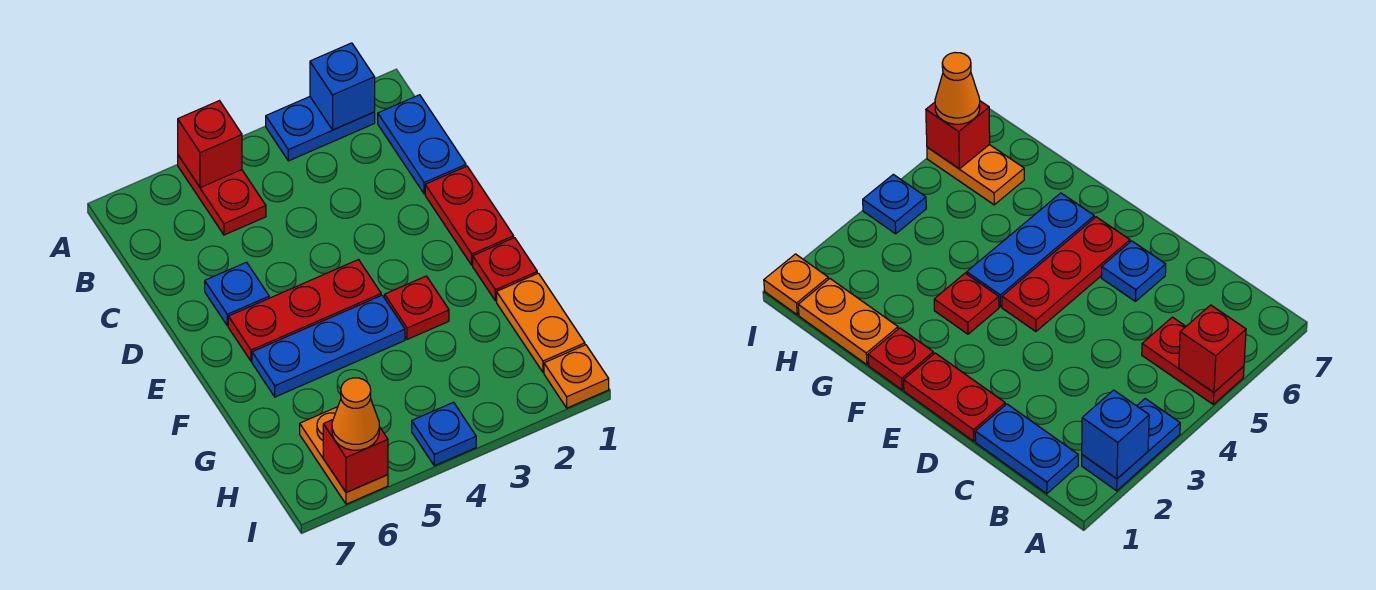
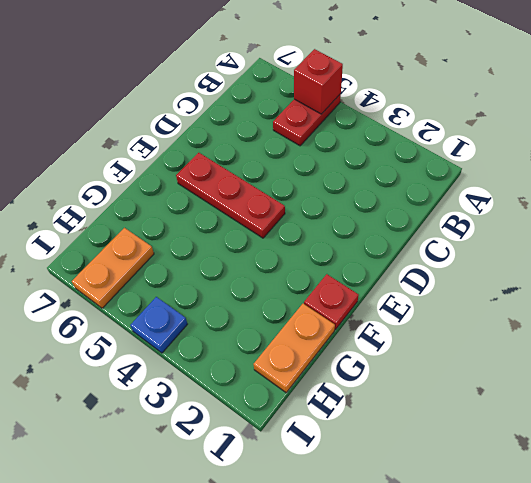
none -> blue 1x2 plate [266,97,375,161]
none -> blue 1x2 plate [378,95,466,194]
none -> red 1x2 plate [425,166,514,265]

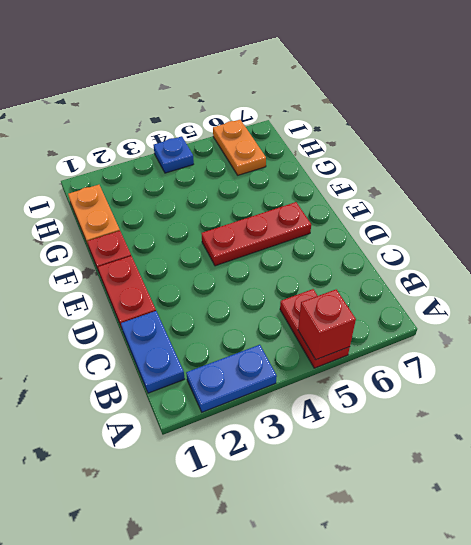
none -> blue 1x1 plate [205,262,269,326]
none -> red 1x1 plate [385,276,449,339]
none -> blue 1x3 plate [252,295,405,397]

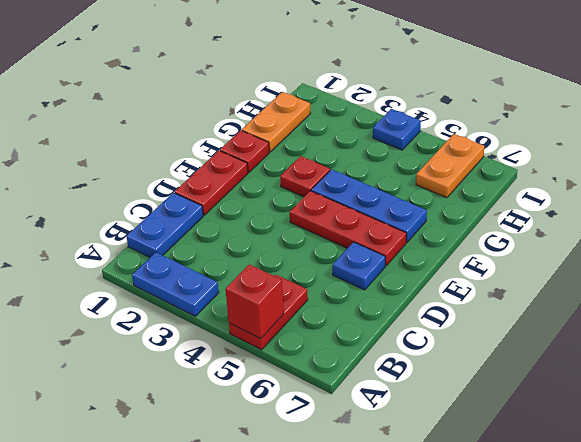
none -> orange 1x1 plate [544,345,609,408]
none -> blue 1x1 brick [310,43,375,130]
none -> red 1x1 brick [323,420,388,493]

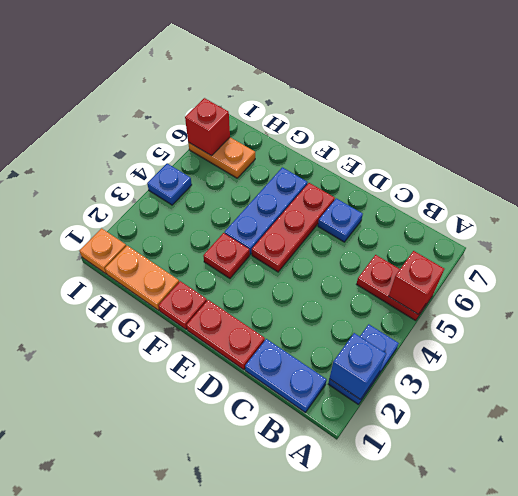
none -> orange 1x1 cone [332,378,379,450]

